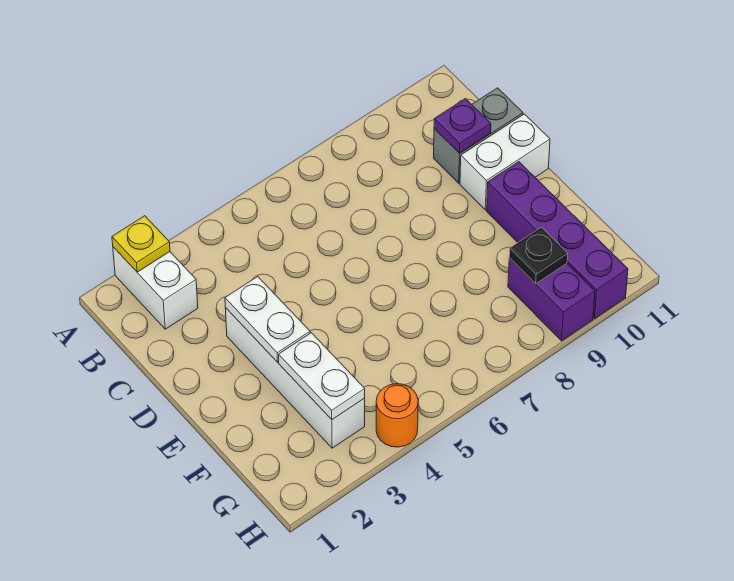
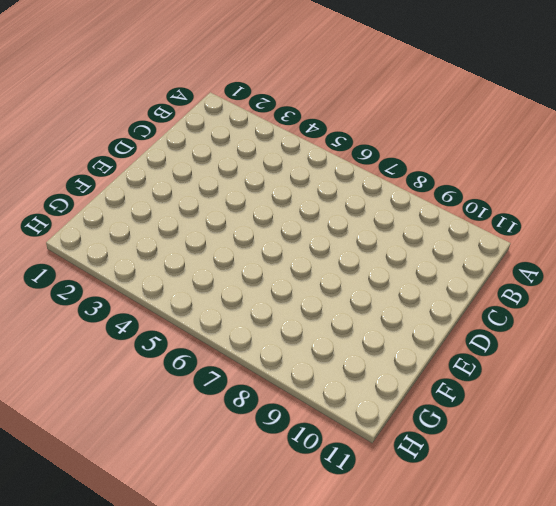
none -> white 1x2 brick [113,247,198,329]
none -> grey 1x2 brick [434,88,523,183]
none -> white 1x4 brick [225,308,365,448]

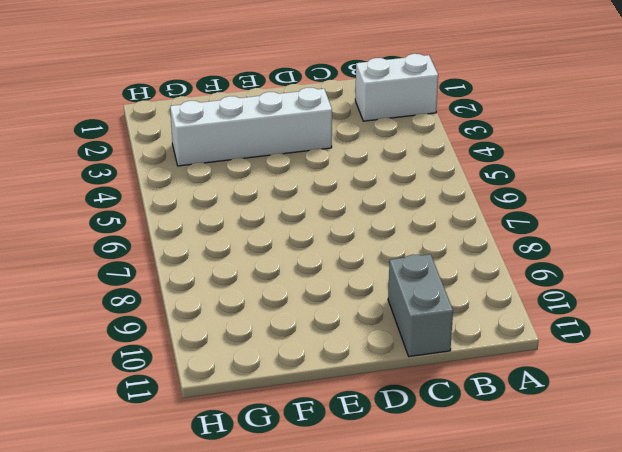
none -> white 1x2 brick [460,114,550,210]
none -> purple 1x4 brick [487,162,628,319]
none -> purple 1x2 brick [508,258,595,341]

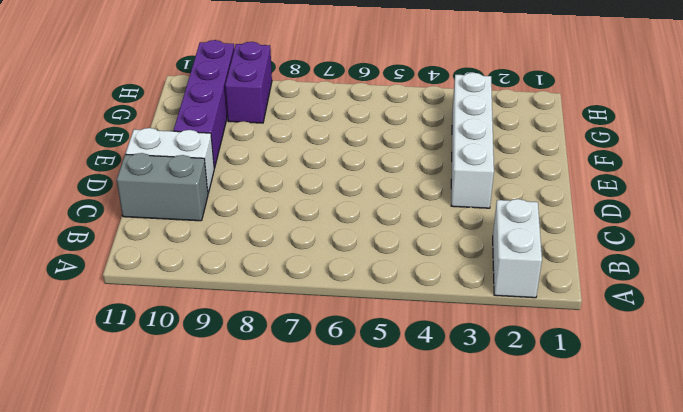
none -> orange 1x1 round brick [376,384,418,447]
none -> yellow 1x1 plate [112,216,170,272]
none -> purple 1x1 plate [434,99,491,153]

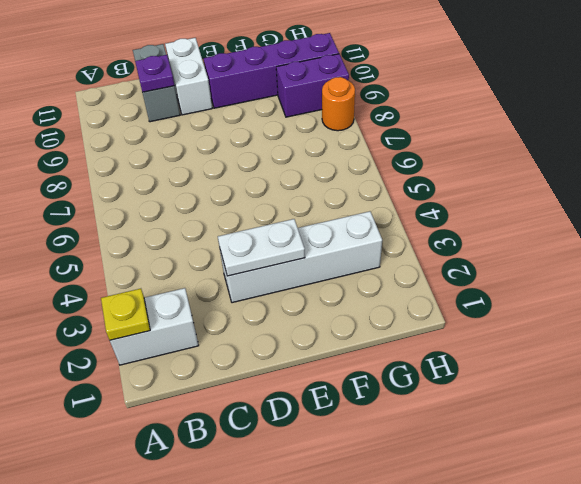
orange 1x1 round brick [322,77,355,131] -> orange 1x1 round brick moved to [376,384,418,447]
none -> white 1x2 plate [279,333,365,420]
none -> black 1x1 plate [509,227,568,284]

